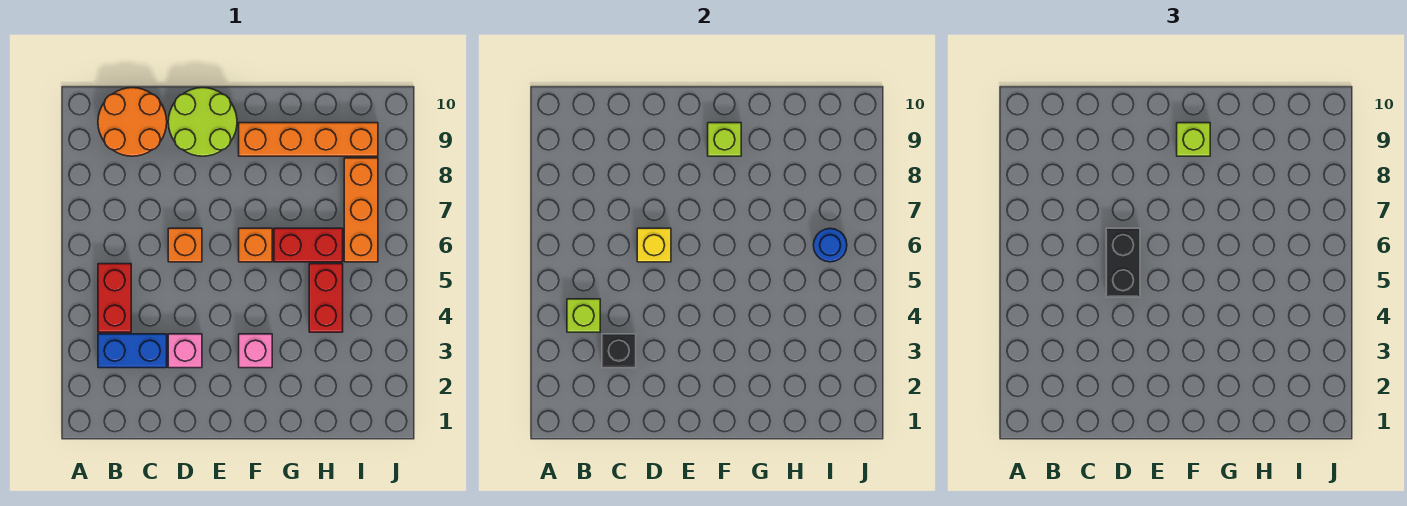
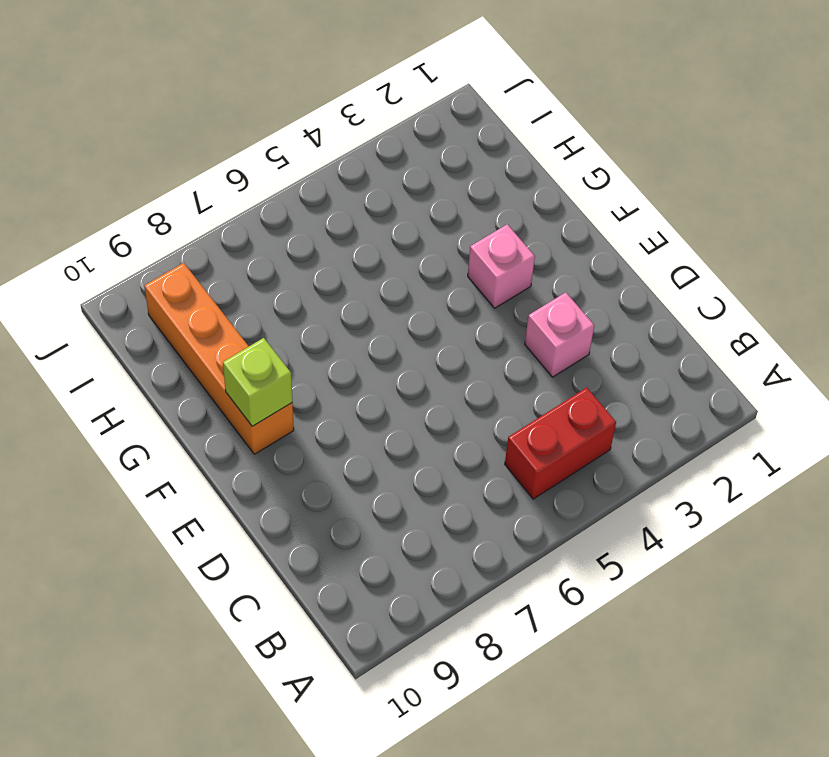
none -> blue 1x2 brick [98,334,167,368]
none -> orange 2x2 round brick [98,88,167,156]
none -> orange 1x1 brick [168,228,202,262]

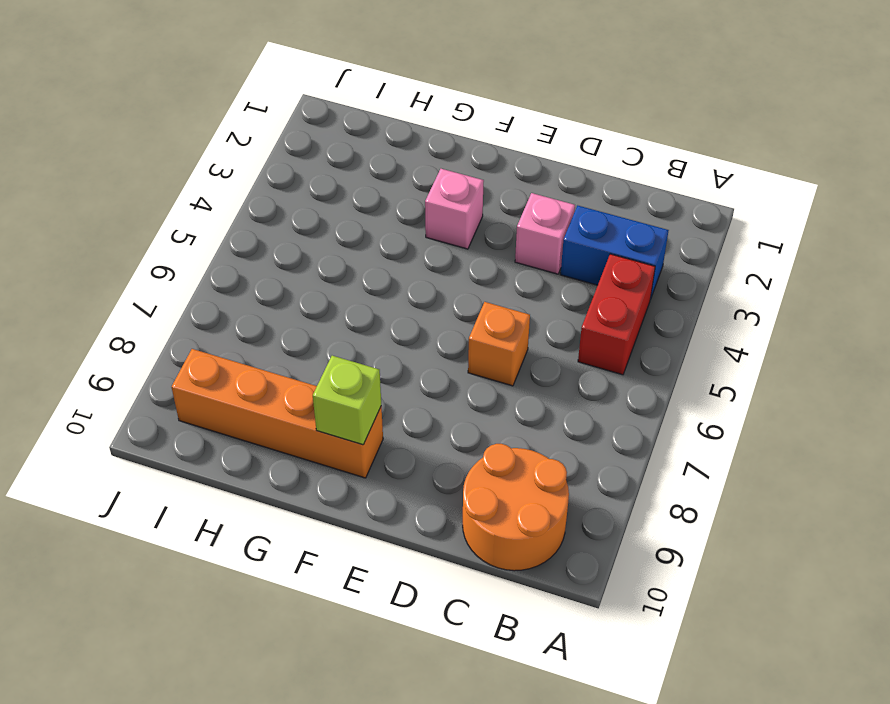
none -> lime 2x2 round brick [168,88,237,156]
none -> orange 1x1 brick [239,228,272,262]
none -> red 1x2 brick [274,228,343,262]

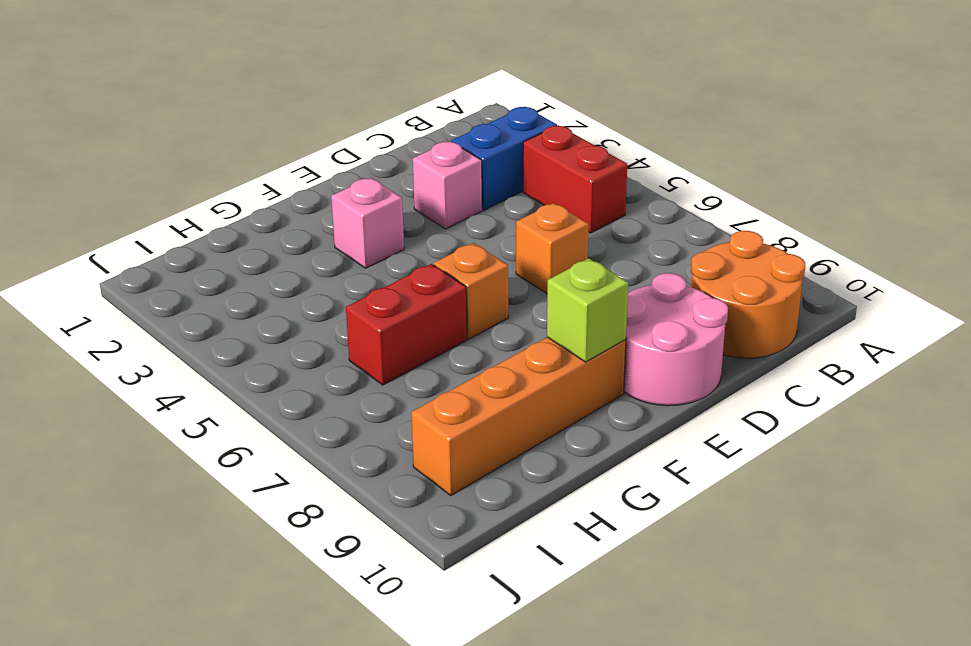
pink 2x2 round brick [624,273,728,406] -> lime 2x2 round brick [168,88,237,156]
none -> red 1x2 brick [309,264,343,332]
none -> orange 1x3 brick [344,158,378,262]
none -> lime 1x1 brick [567,299,600,332]

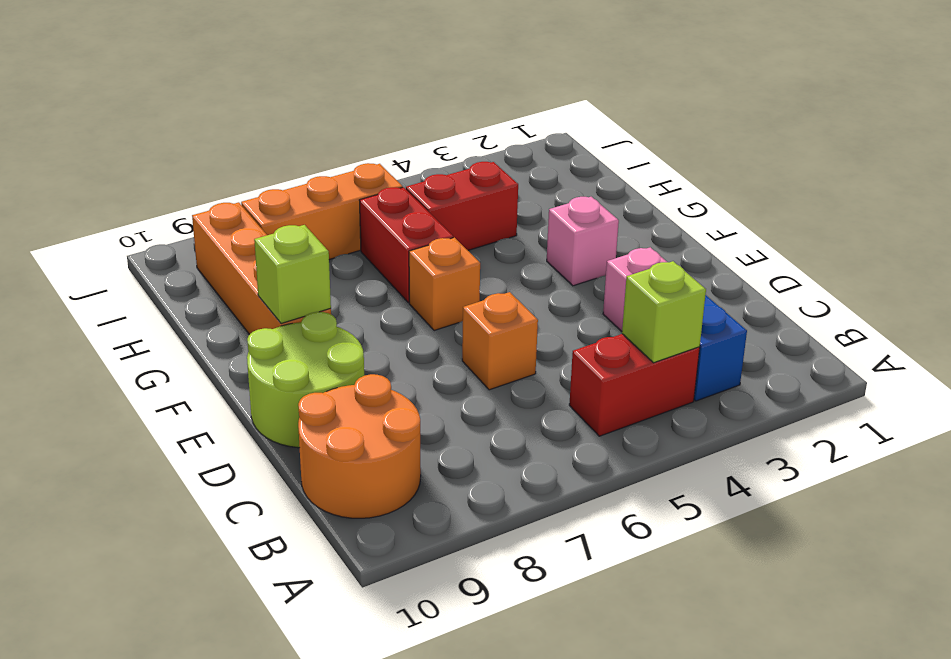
none -> black 1x1 brick [602,334,636,368]
none -> yellow 1x1 brick [637,228,671,262]
none -> blue 1x1 round brick [813,228,847,262]

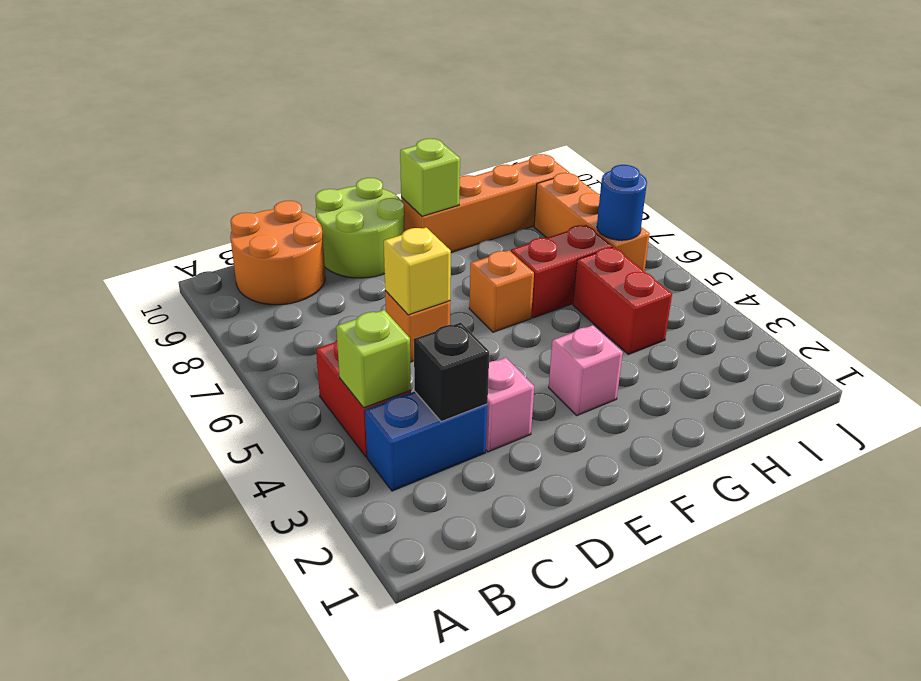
none -> black 1x2 brick [1106,228,1140,297]
none -> lime 1x1 brick [1177,123,1210,156]

